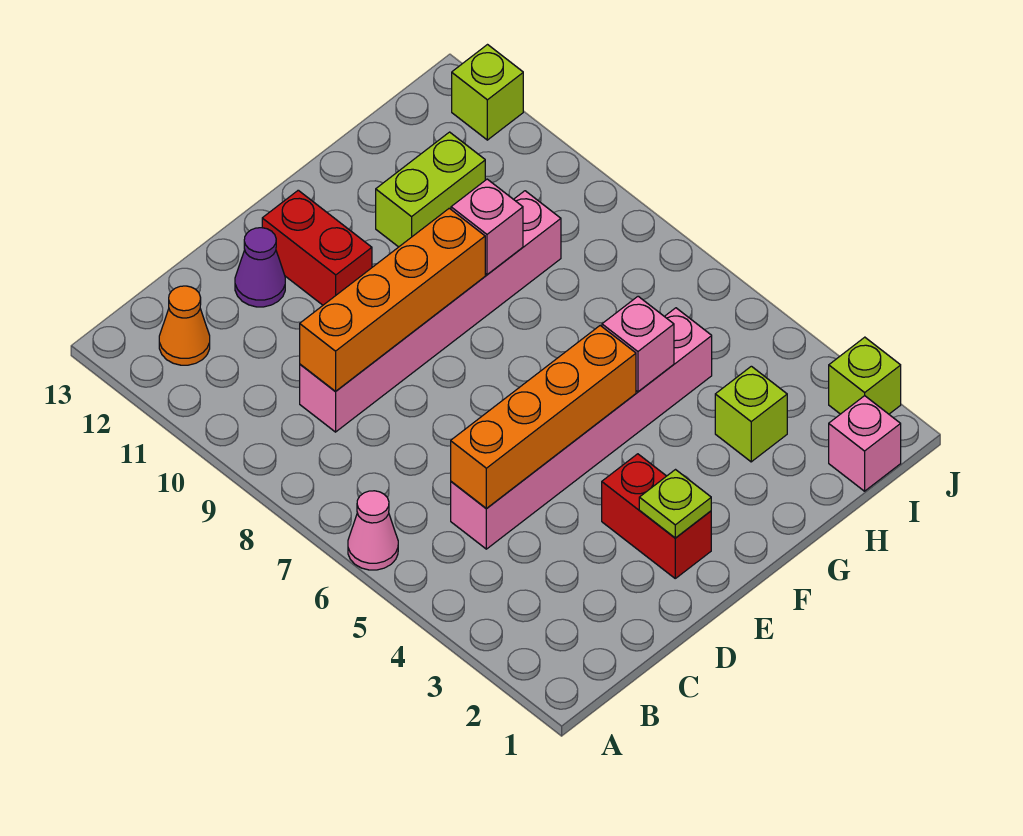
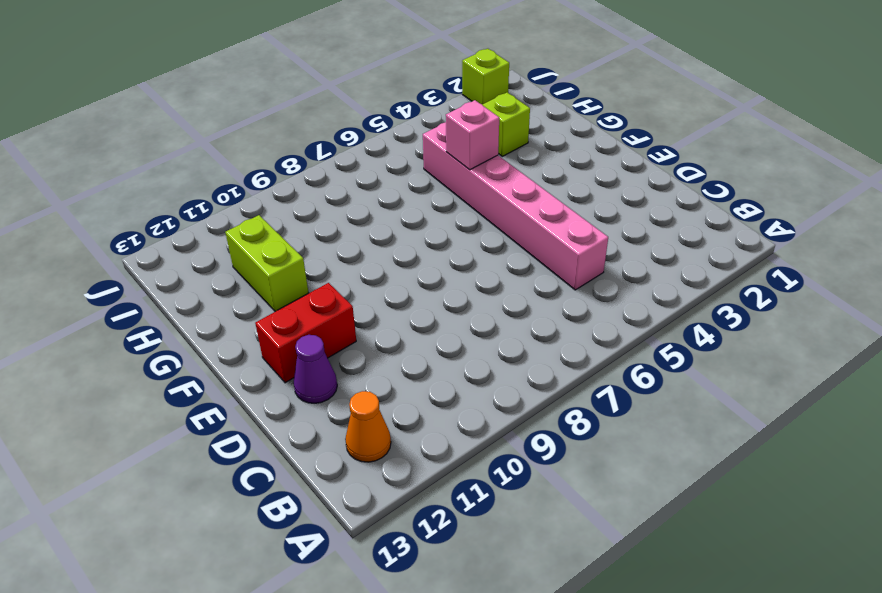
none -> pink 1x1 cone [348,491,398,570]
none -> pink 1x6 brick [300,191,561,432]
none -> red 1x2 brick [602,454,711,578]

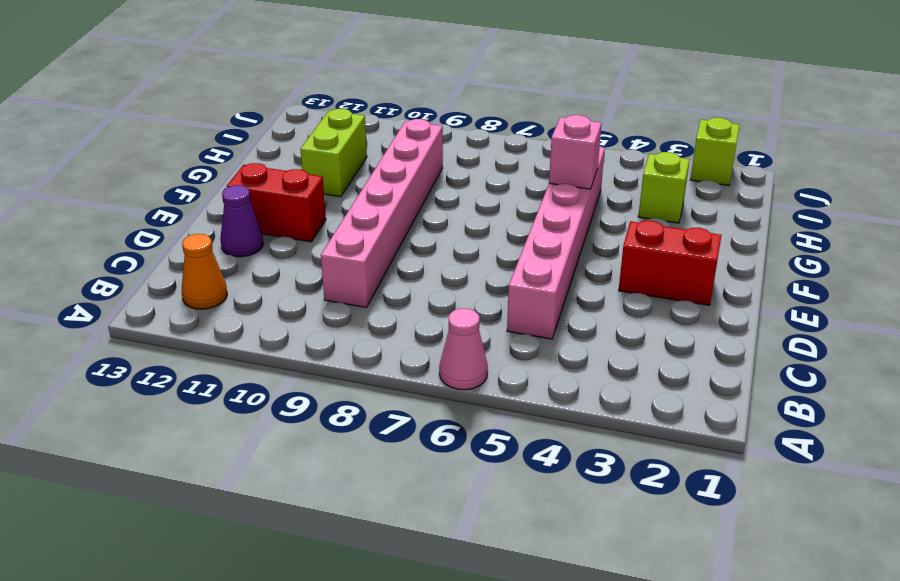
none -> pink 1x1 brick [829,396,901,491]
none -> lime 1x1 brick [452,45,523,140]
none -> orange 1x4 brick [451,326,636,508]

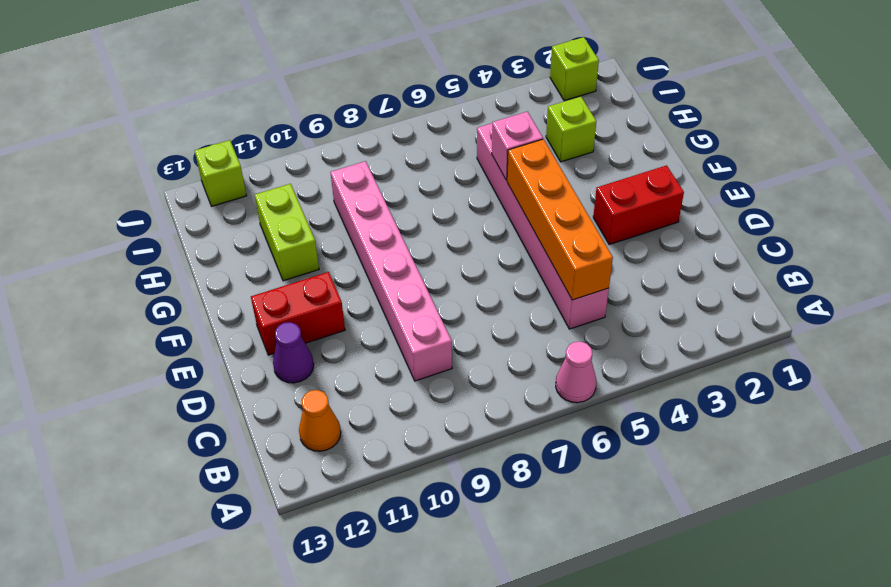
none -> pink 1x1 brick [829,396,901,491]
none -> orange 1x4 brick [300,208,485,392]
none -> lime 1x1 plate [639,470,711,538]

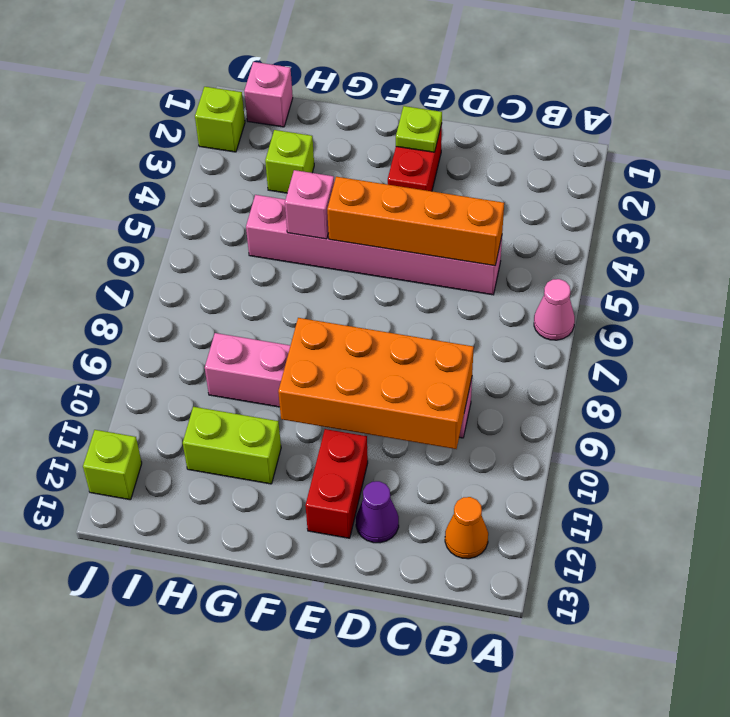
orange 2x4 brick [278,318,474,449] -> orange 1x4 brick [300,208,485,392]
none -> pink 1x1 brick [451,179,523,275]

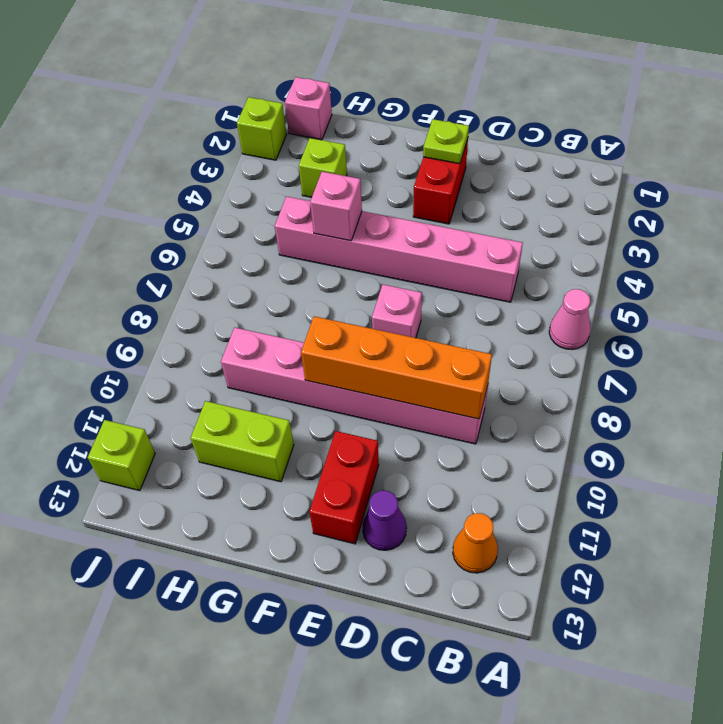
pink 1x1 brick [372,285,422,338] -> pink 1x1 brick moved to [451,179,523,275]
none -> orange 1x4 brick [451,326,636,508]

